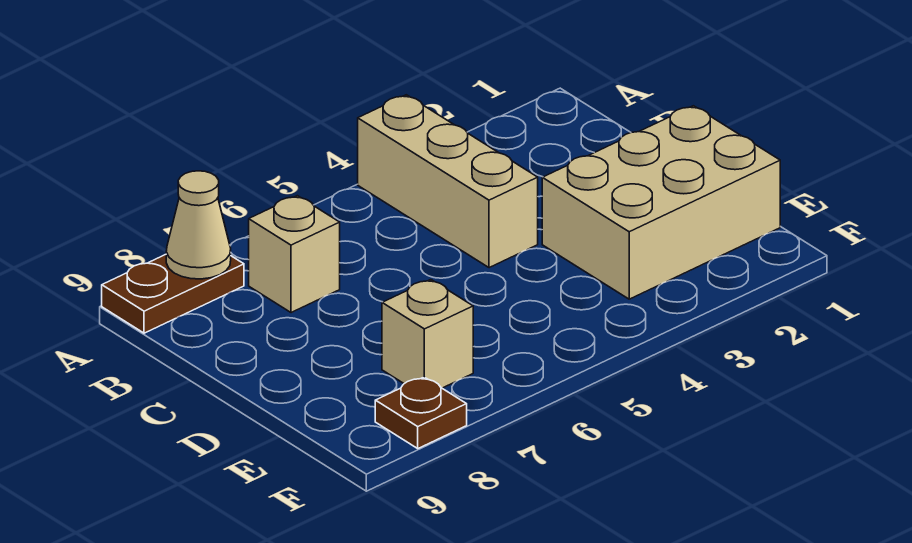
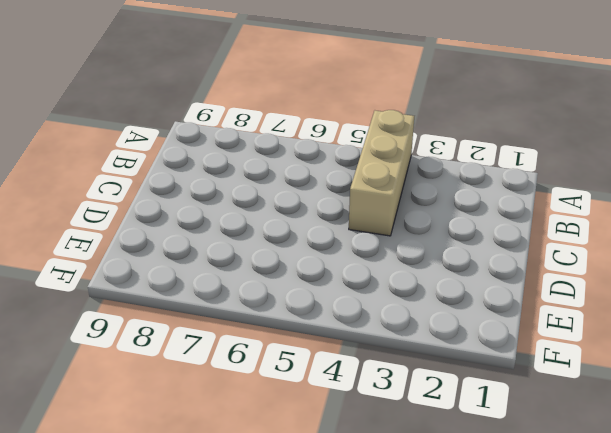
none -> brown 1x2 plate [102,255,244,333]
none -> tan 1x1 brick [249,196,340,313]

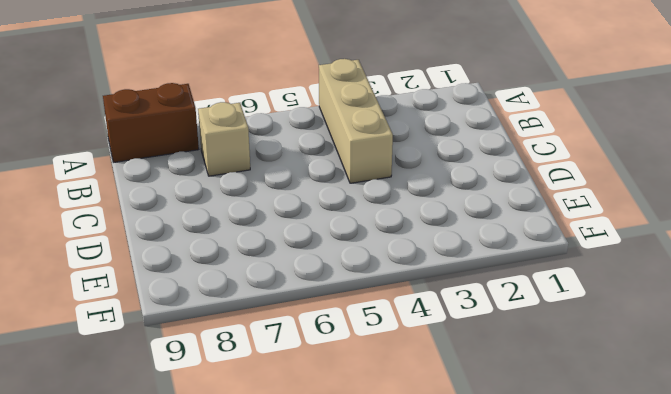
brown 1x2 brick [103,83,199,162] -> brown 1x2 plate [102,255,244,333]
none -> tan 2x3 brick [542,106,780,299]
none -> tan 1x1 brick [382,280,473,388]

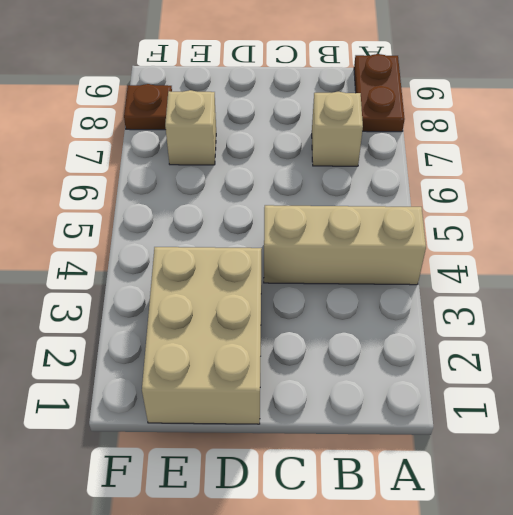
none -> tan 1x1 cone [166,171,231,279]

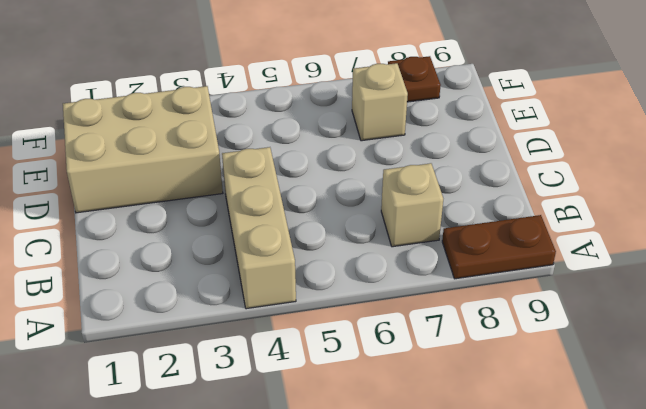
none -> tan 1x1 cone [166,171,231,279]

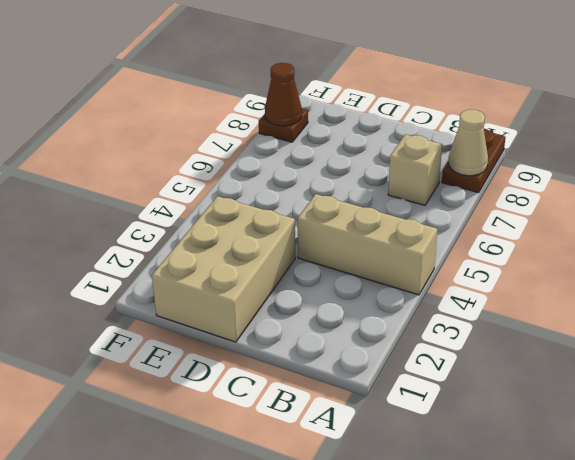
brown 1x1 cone [265,63,302,126] -> none
none -> tan 1x1 brick [382,280,473,388]

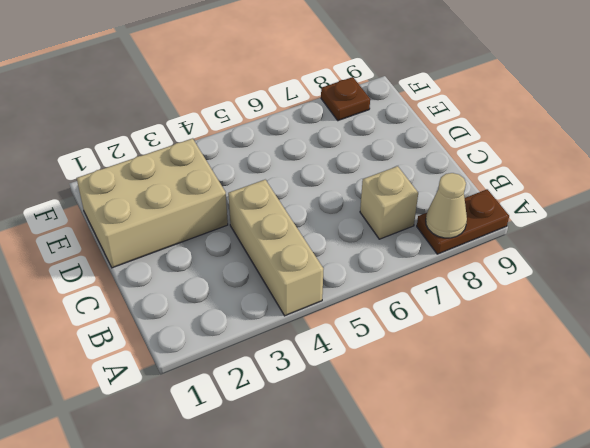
none -> tan 1x1 brick [382,280,473,388]

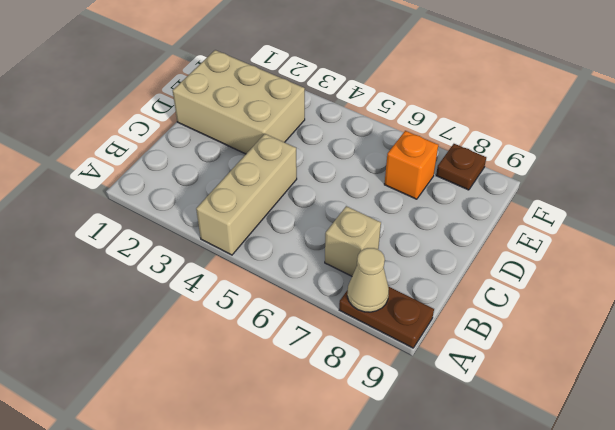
orange 1x1 brick [384,131,438,199] -> tan 1x1 brick [382,280,473,388]

